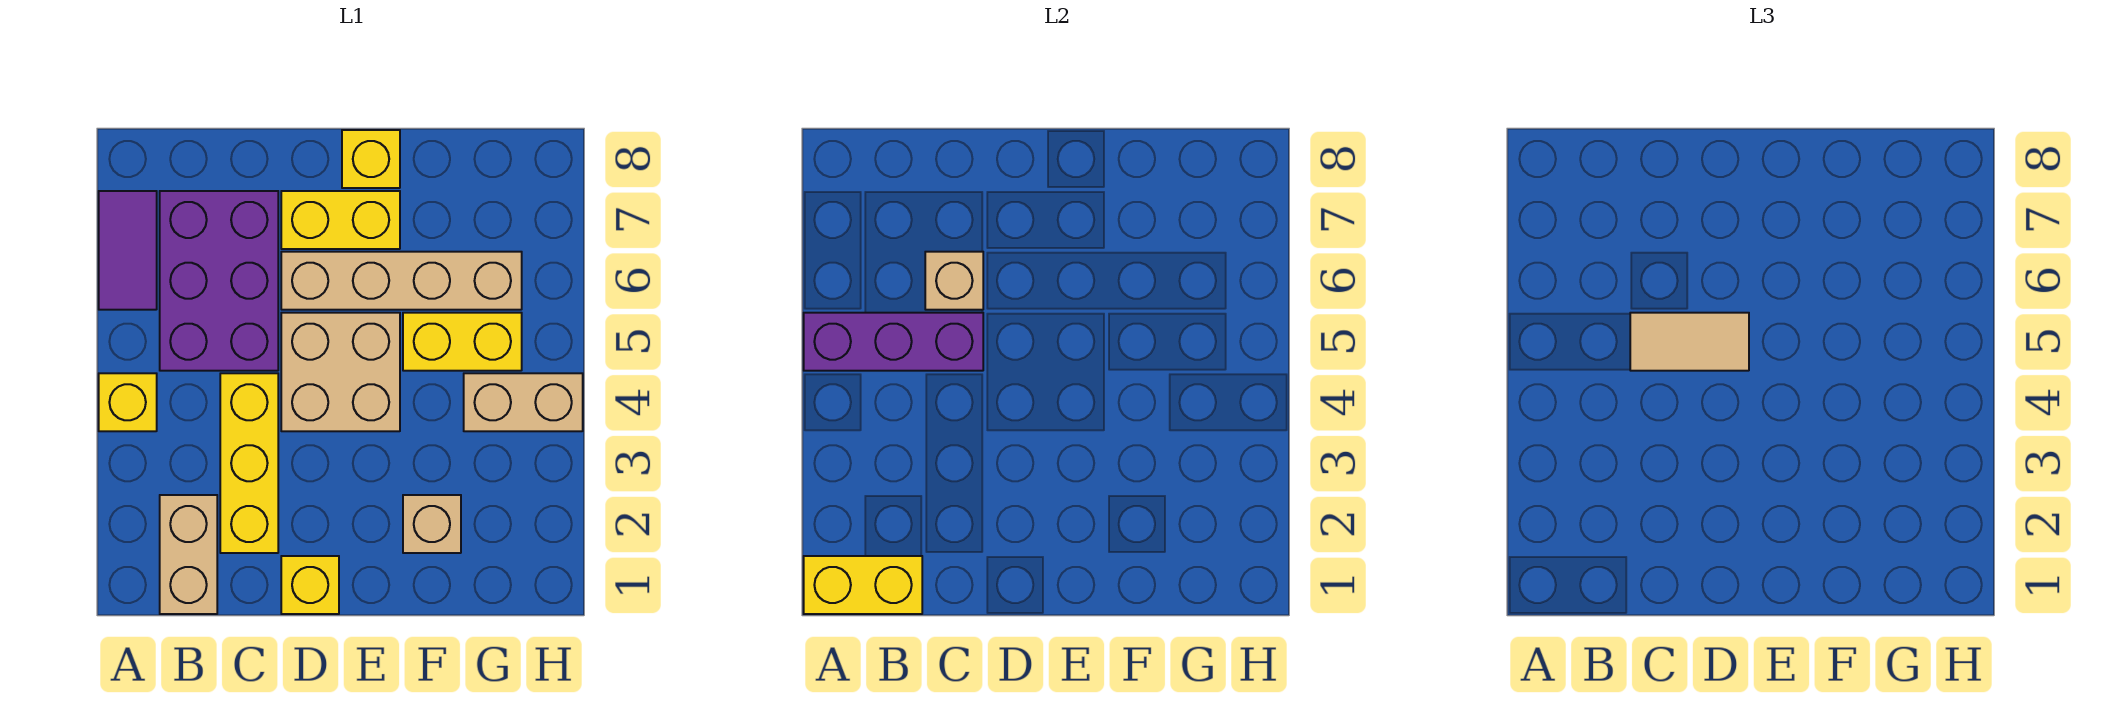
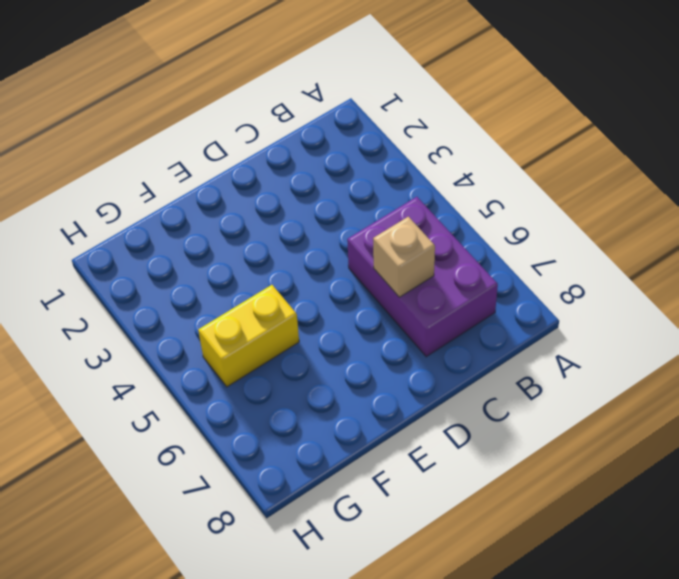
none -> yellow 1x1 brick [99,373,157,431]
none -> purple 1x2 tile [99,191,157,310]
none -> tan 1x2 brick [160,495,217,614]

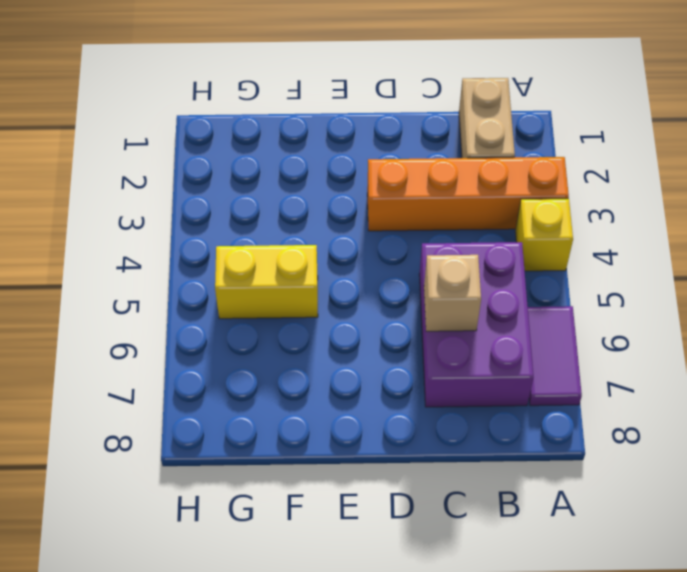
orange 1x4 brick [367,157,569,231] -> yellow 1x3 brick [220,373,278,553]
none -> yellow 1x1 brick [281,556,339,614]
none -> tan 2x2 brick [281,313,400,431]
none -> tan 1x4 brick [281,252,522,310]

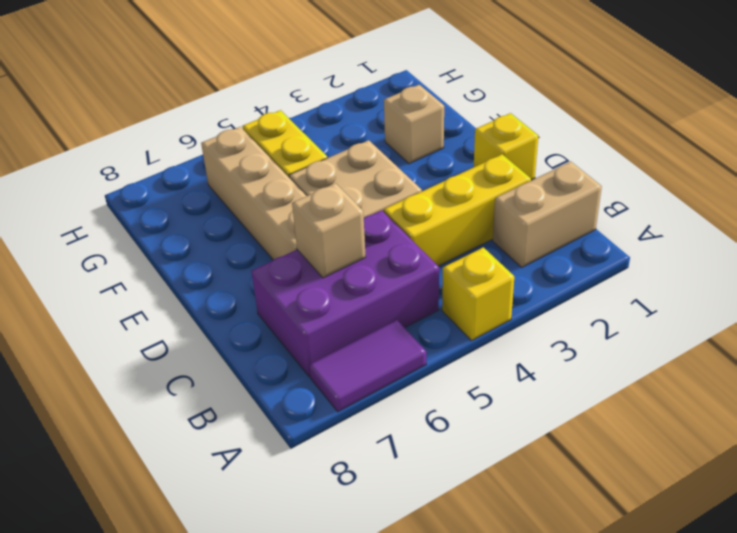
none -> yellow 1x2 brick [281,191,400,249]
none -> yellow 1x1 brick [342,130,400,188]
none -> tan 1x2 brick [464,373,583,431]

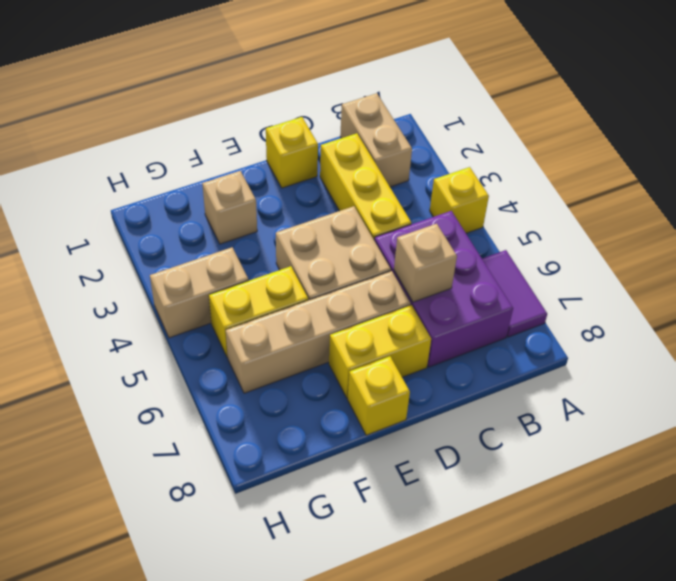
none -> yellow 1x2 brick [804,556,922,614]
none -> purple 1x3 brick [804,313,983,371]
none -> tan 1x2 tile [1630,313,1749,371]

